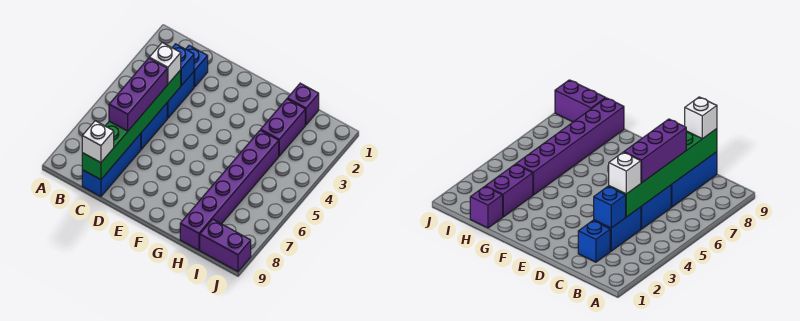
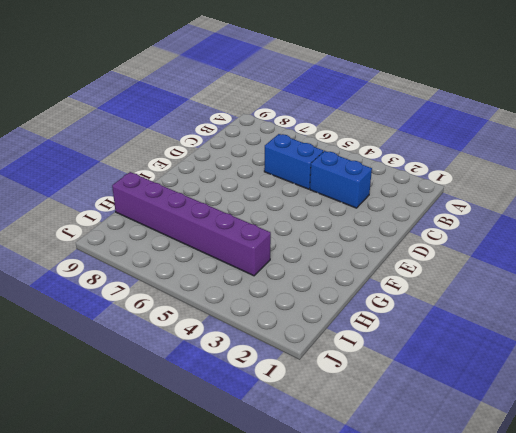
none -> blue 1x1 brick [186,46,208,87]
none -> blue 1x3 brick [82,134,141,197]
none -> purple 1x1 brick [287,83,319,125]

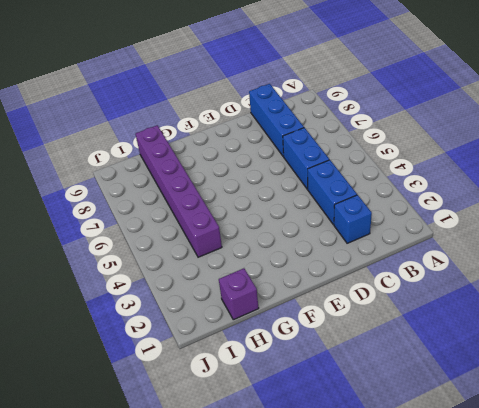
none -> purple 1x2 brick [261,99,305,156]
none -> purple 1x2 brick [200,219,251,272]
none -> blue 1x1 brick [172,44,194,86]

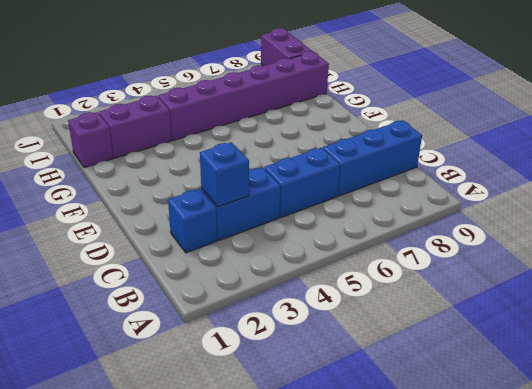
none -> green 1x6 brick [82,70,181,180]
none -> white 1x1 brick [149,43,181,84]
none -> purple 1x3 brick [109,58,167,131]

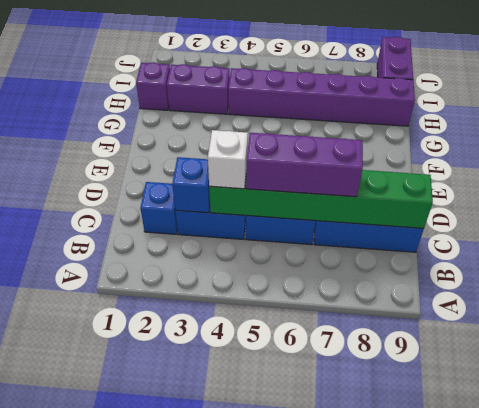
none -> white 1x1 brick [82,121,114,163]

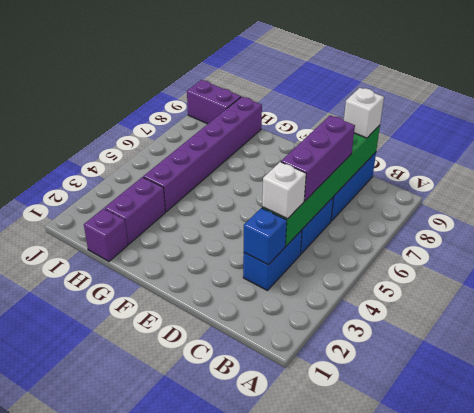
none -> blue 1x1 brick [186,46,208,87]

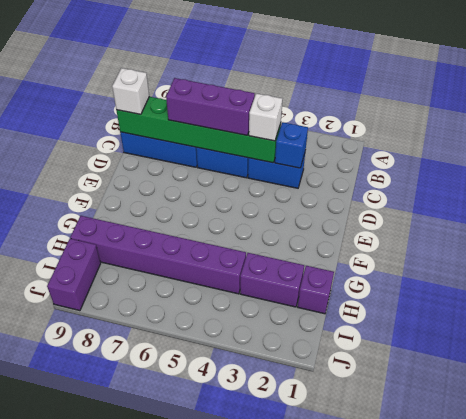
none -> blue 1x1 brick [186,46,208,87]

